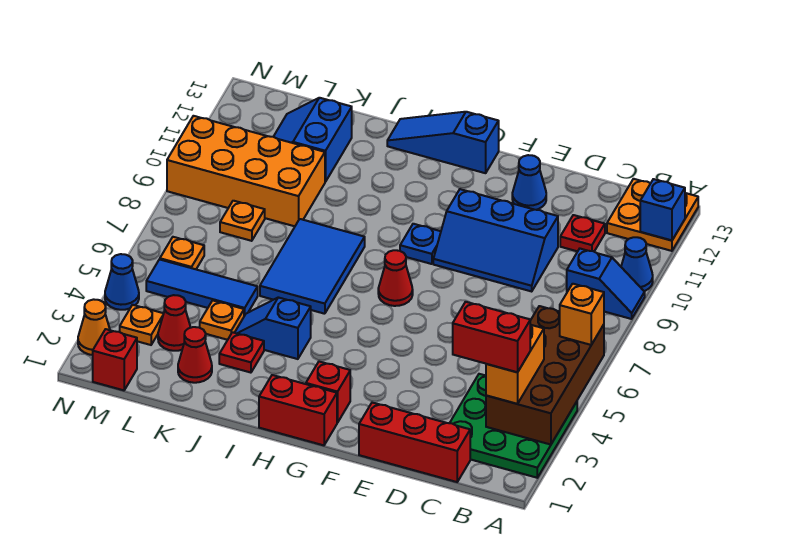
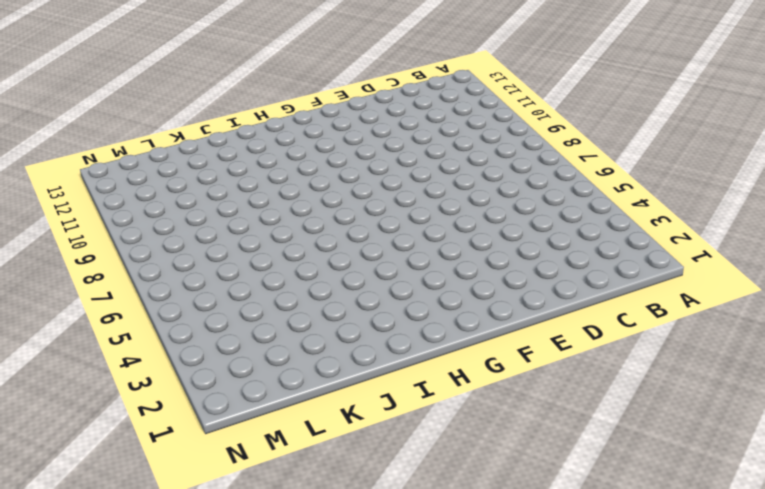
none -> green 3x3 plate [450,374,577,478]
none -> blue 1x2 slope [567,249,645,319]
none -> blue 1x1 cone [621,237,653,291]
none -> orange 2x2 plate [607,179,698,251]

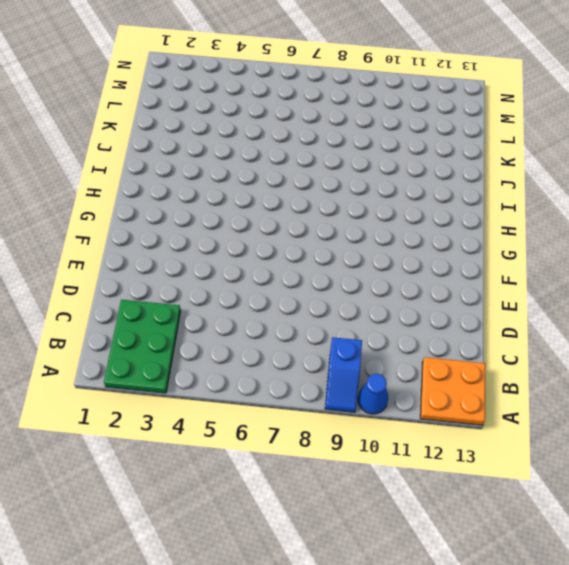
green 2x3 plate [104,300,181,393] -> green 3x3 plate [450,374,577,478]
none -> red 1x3 brick [359,403,470,482]
none -> red 1x1 plate [560,215,605,251]
none -> blue 2x3 slope [433,189,558,291]
none -> blue 1x1 cone [512,155,546,210]

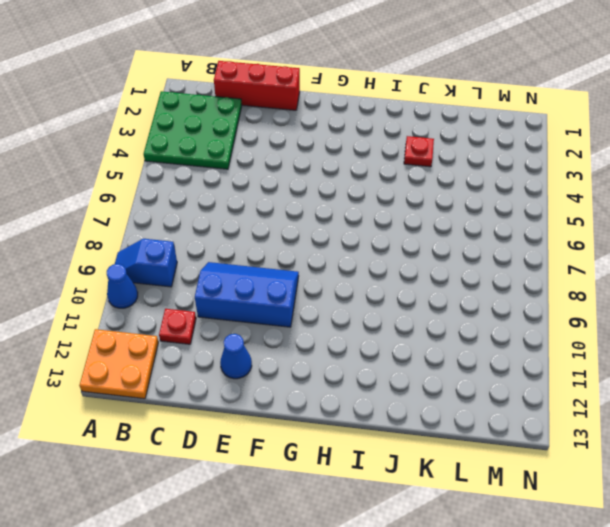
none -> red 1x2 brick [259,375,337,445]
none -> red 1x1 brick [306,362,350,423]
none -> red 1x1 cone [378,250,413,306]
none -> blue 1x1 plate [400,224,441,264]

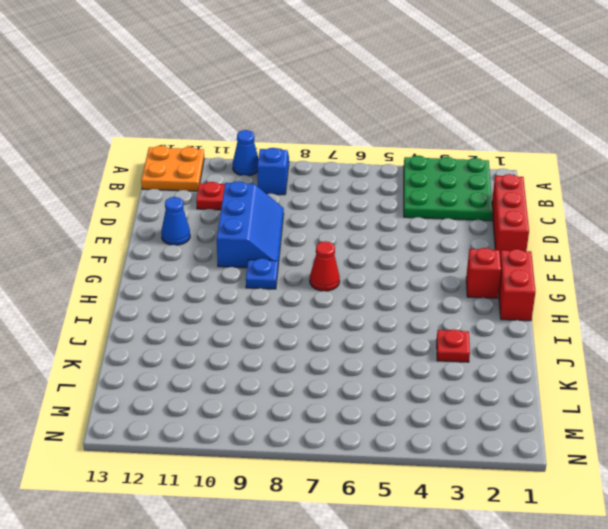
none -> blue 1x3 slope [387,112,499,173]
none -> blue 1x2 slope [235,297,311,359]
none -> blue 2x3 tile [260,219,365,314]
none -> red 1x1 cone [178,327,212,383]

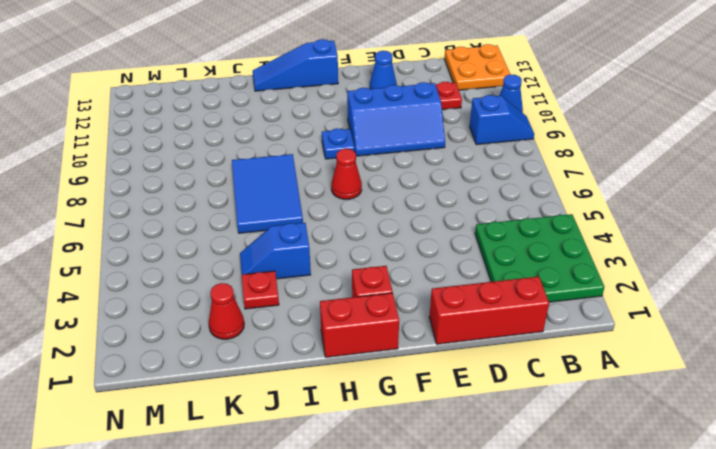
none -> orange 1x1 plate [200,300,244,340]
none -> blue 1x3 tile [146,259,258,316]
none -> orange 2x4 brick [167,116,325,226]
none -> blue 2x2 slope [274,98,352,182]

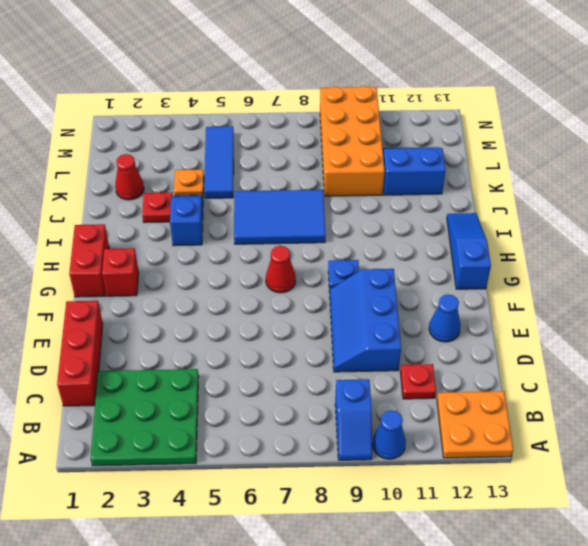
none -> red 1x1 cone [158,295,191,351]
none -> orange 1x1 plate [220,201,265,241]
none -> red 1x1 brick [93,329,137,390]
none -> orange 1x1 plate [120,305,164,345]

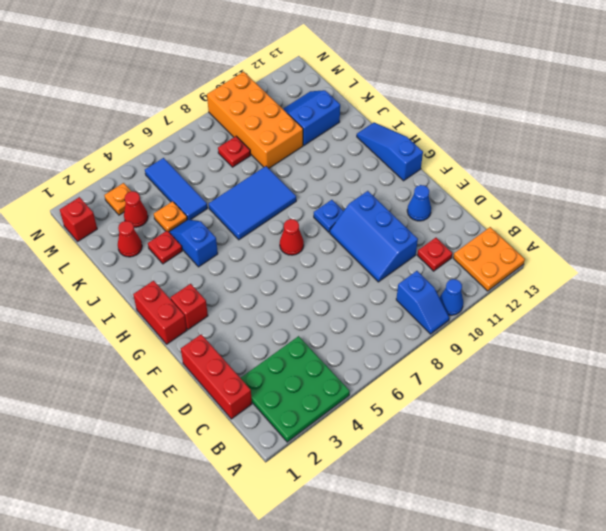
red 1x1 plate [218,136,251,167] -> orange 1x1 plate [220,201,265,241]
none -> orange 1x1 plate [160,237,204,269]
none -> orange 1x1 cone [78,299,110,355]
none -> blue 1x1 cone [105,254,139,310]
none -> brown 2x4 brick [486,306,604,445]

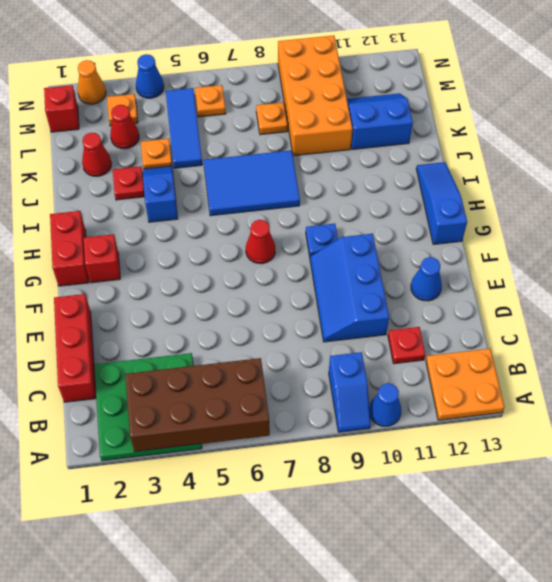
none -> blue 1x1 brick [640,179,685,240]
none -> orange 1x1 brick [560,284,604,345]
none -> orange 1x2 brick [486,325,544,404]
none -> red 1x2 brick [453,302,530,372]

